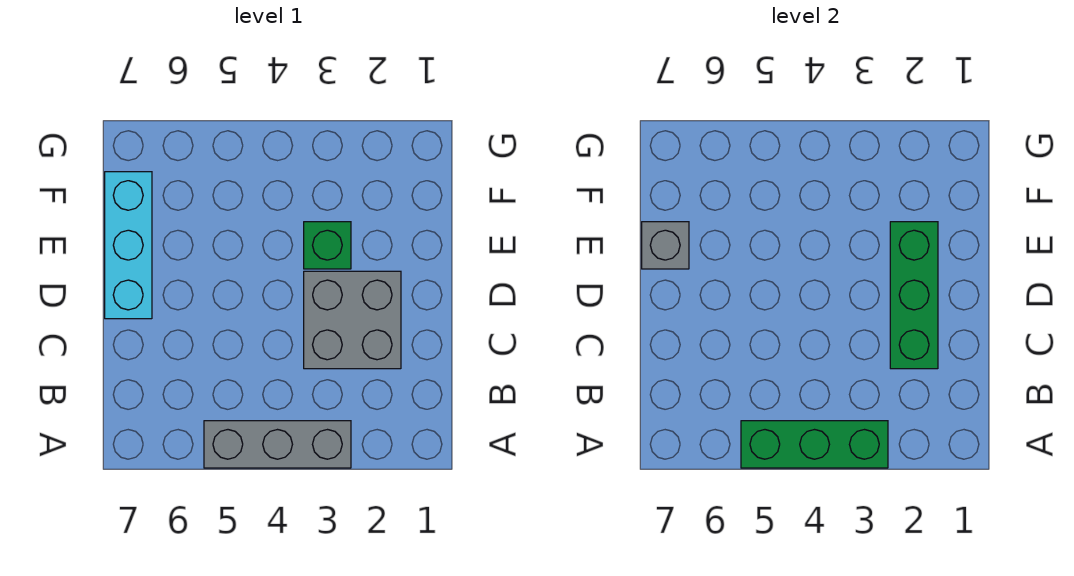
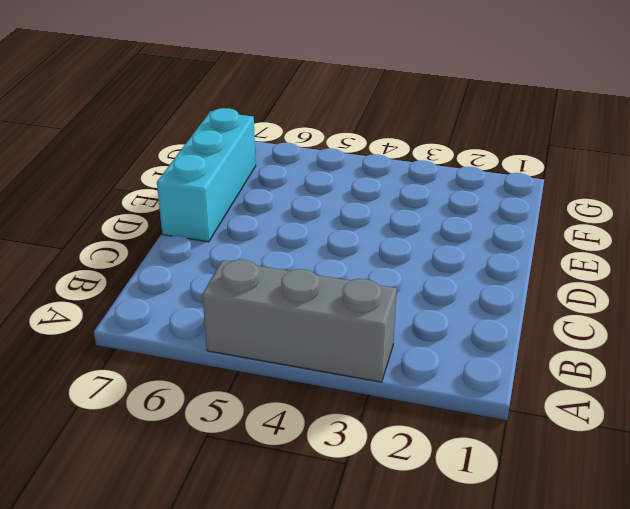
none -> grey 2x2 brick [304,271,401,369]
none -> green 1x1 brick [304,222,351,269]

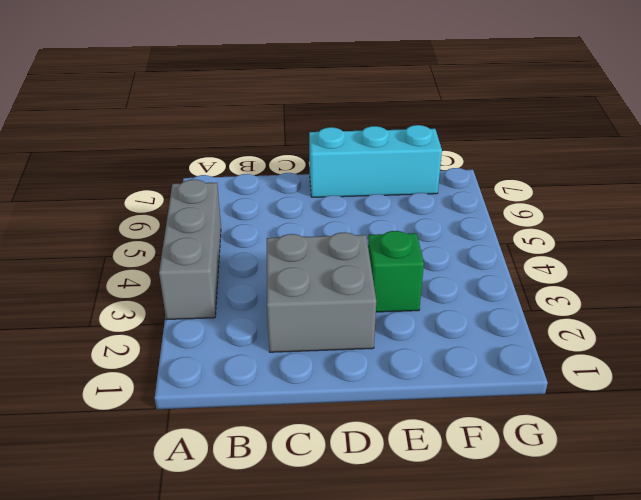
none -> green 1x3 brick [741,421,888,468]
none -> green 1x3 brick [890,222,938,369]

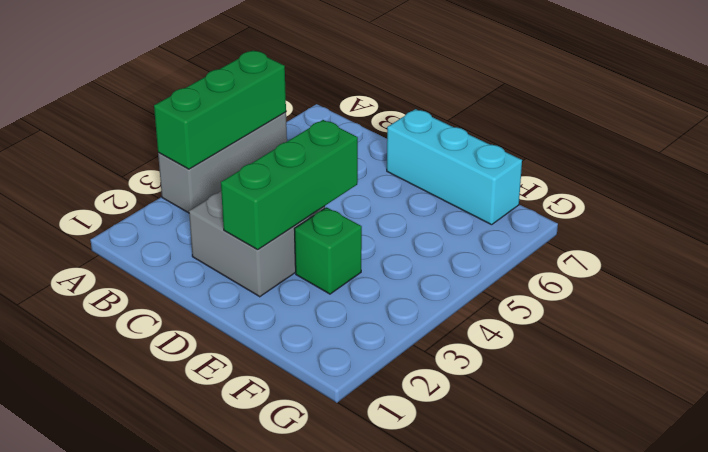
green 1x3 brick [221,120,358,250] -> green 1x3 brick turned to [890,222,938,369]
none -> grey 1x1 brick [642,222,689,269]

